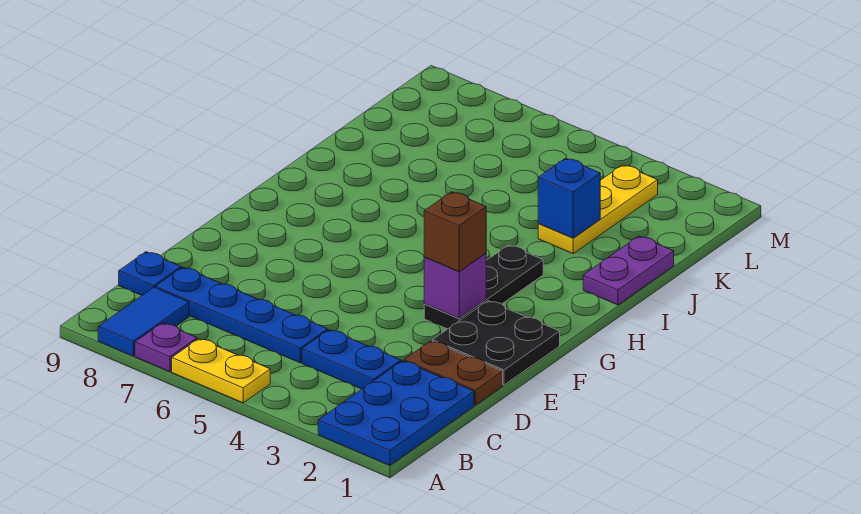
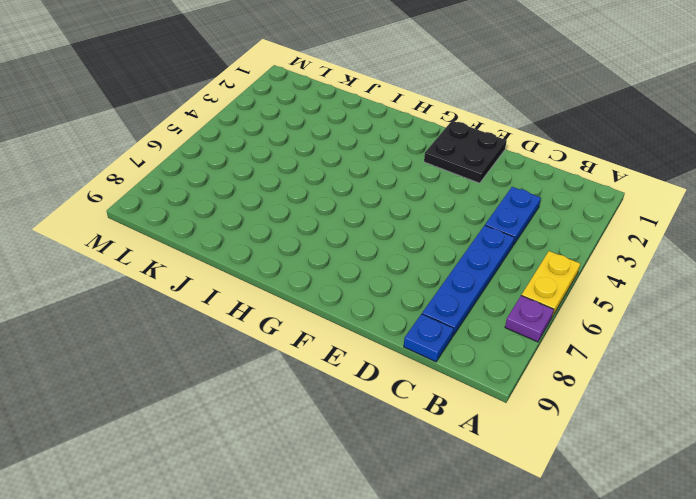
none -> blue 2x3 plate [318,361,474,465]
none -> blue 1x2 tile [98,287,189,356]
none -> brown 1x2 plate [404,341,503,405]

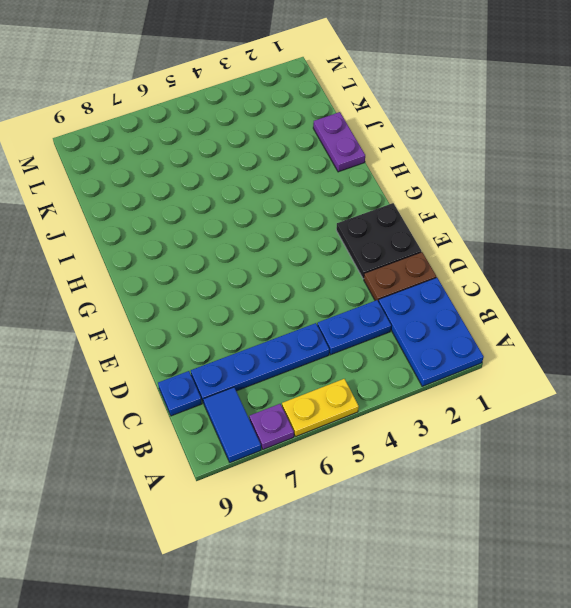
none -> black 1x3 plate [424,245,543,329]
none -> yellow 1x3 plate [538,165,658,254]
none -> purple 1x1 brick [424,253,486,318]

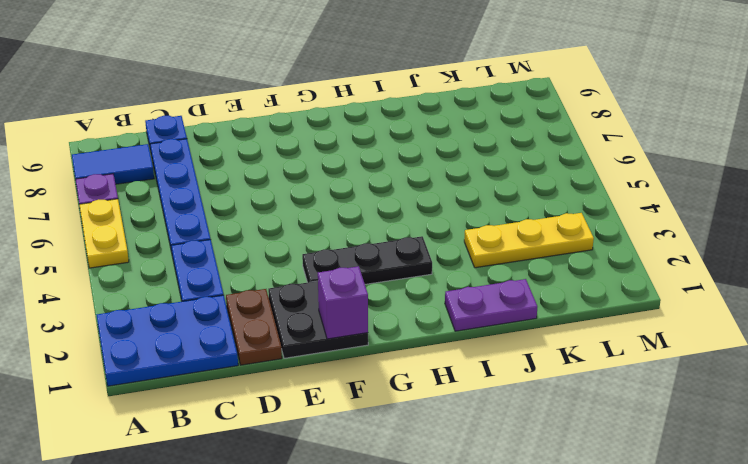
purple 1x1 brick [318,266,368,339] -> purple 1x1 brick moved to [424,253,486,318]
none -> blue 1x1 brick [538,158,600,238]
none -> brown 1x1 brick [424,192,486,272]

